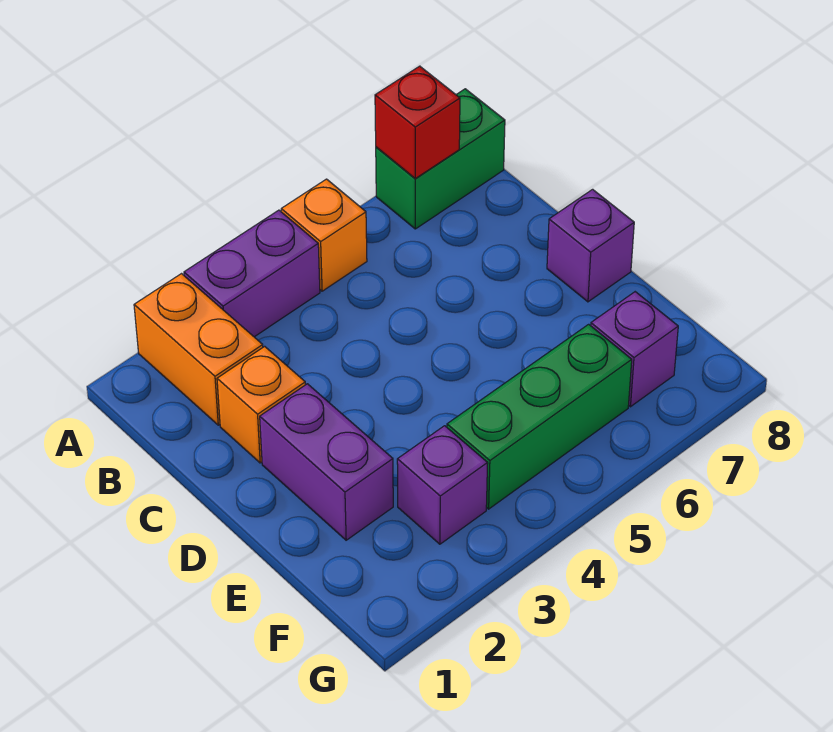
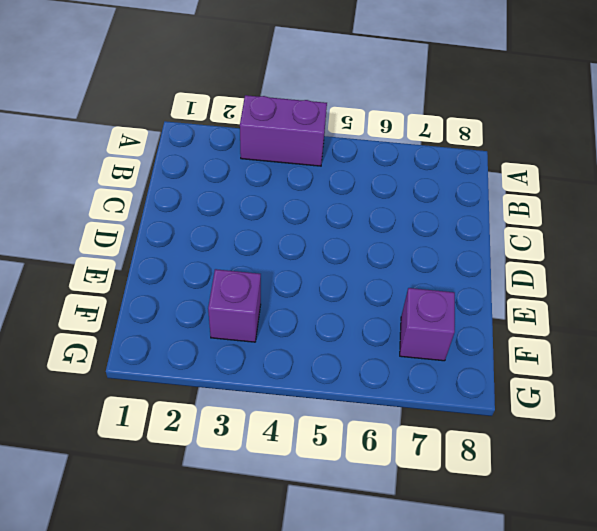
none -> orange 1x2 brick [134,274,263,425]
none -> orange 1x1 brick [281,179,367,291]

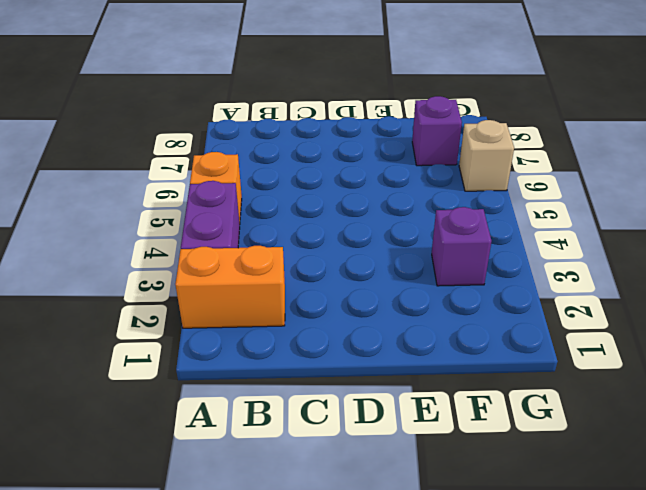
tan 1x1 brick [459,120,514,191] -> none
none -> green 1x2 brick [376,89,505,229]
none -> orange 1x1 brick [217,346,305,463]

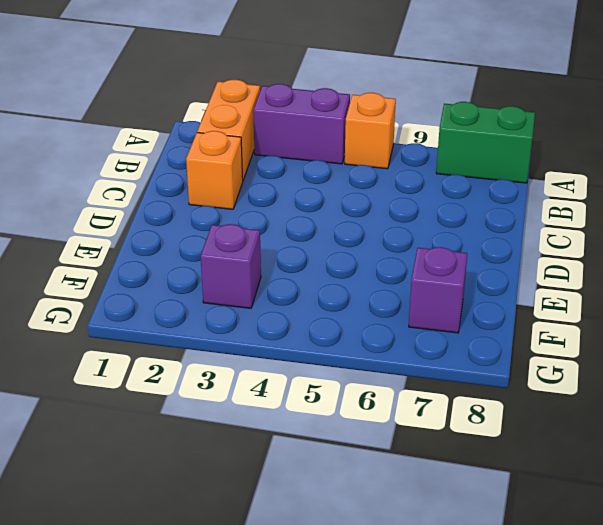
none -> purple 1x2 brick [260,384,393,540]
none -> purple 1x1 brick [547,189,634,302]

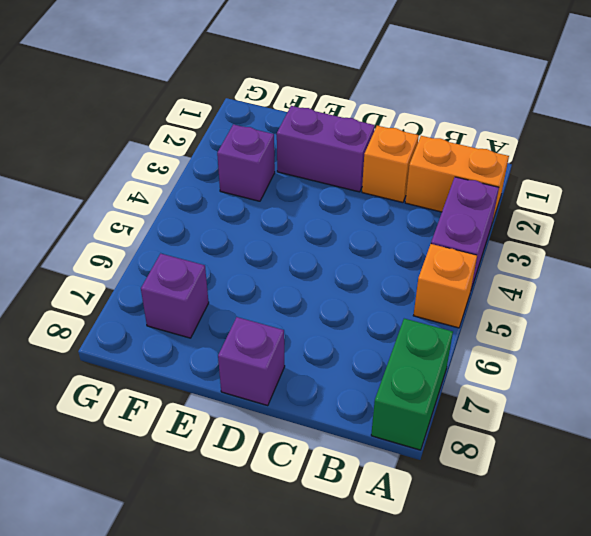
none -> green 1x3 brick [447,324,632,509]
none -> red 1x1 brick [375,66,460,178]

